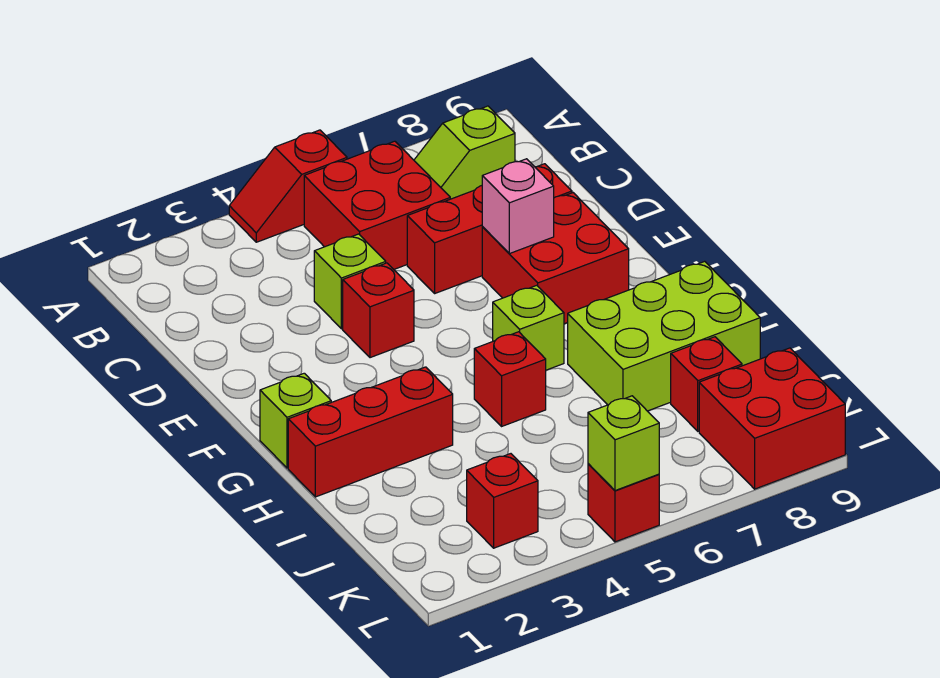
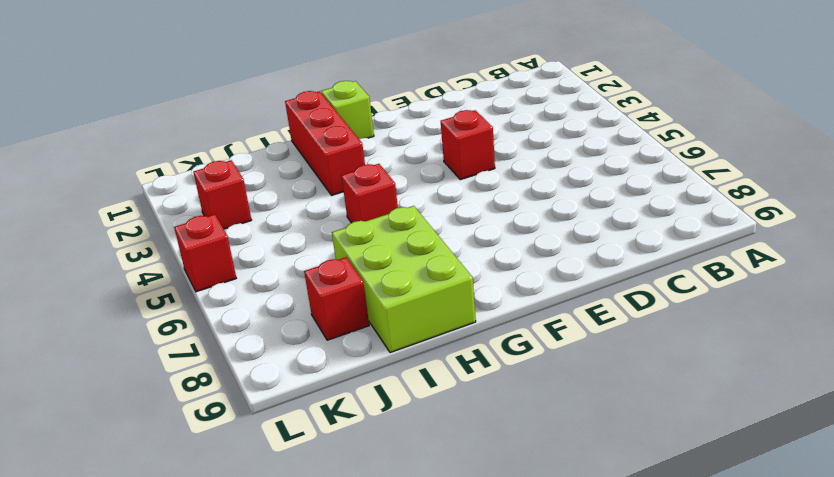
none -> red 1x2 slope [229,130,347,242]
none -> red 2x2 brick [304,141,450,269]
none -> lime 1x2 slope [414,106,515,199]

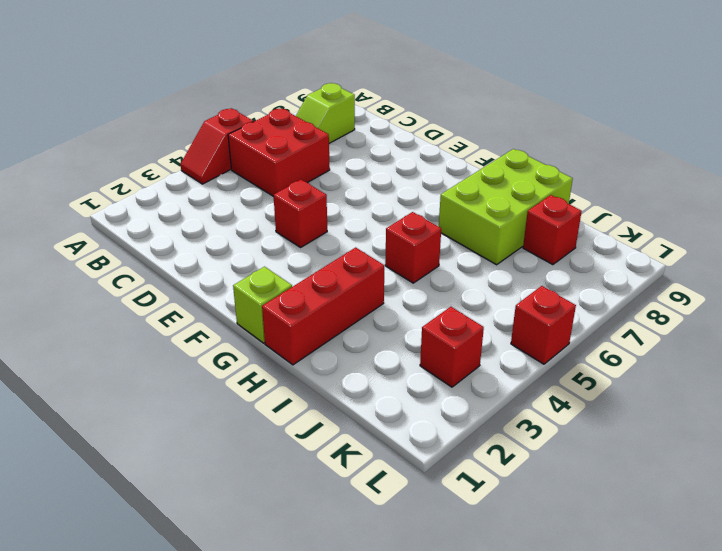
none -> lime 1x1 brick [314,234,386,329]
none -> red 1x3 brick [407,164,572,293]
none -> red 2x2 brick [482,193,629,324]

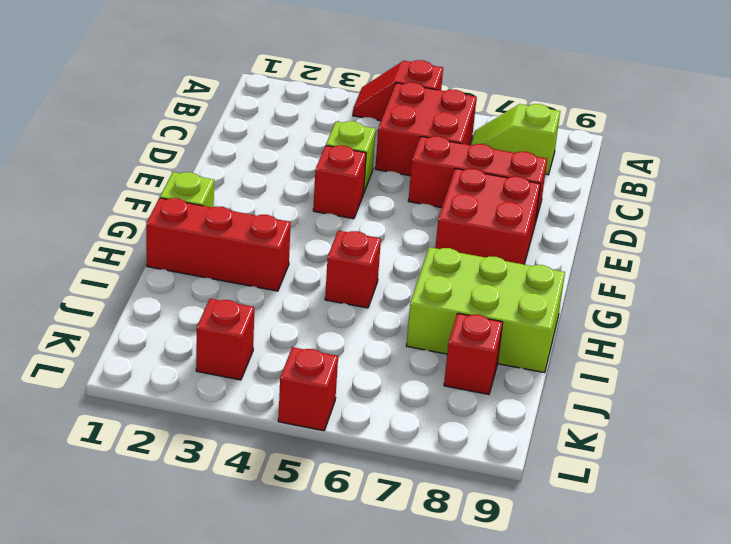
none -> lime 1x1 brick [493,285,564,370]
none -> red 2x2 brick [699,348,845,489]
none -> pink 1x1 brick [482,159,554,254]

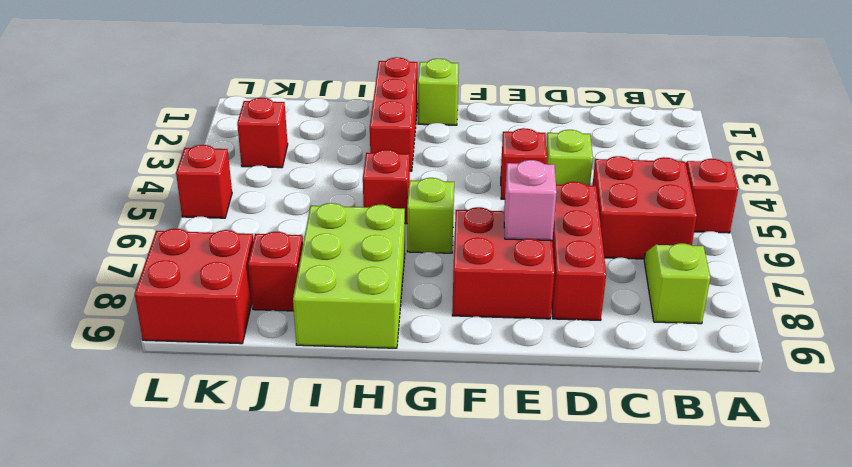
none -> lime 1x1 brick [588,396,659,491]

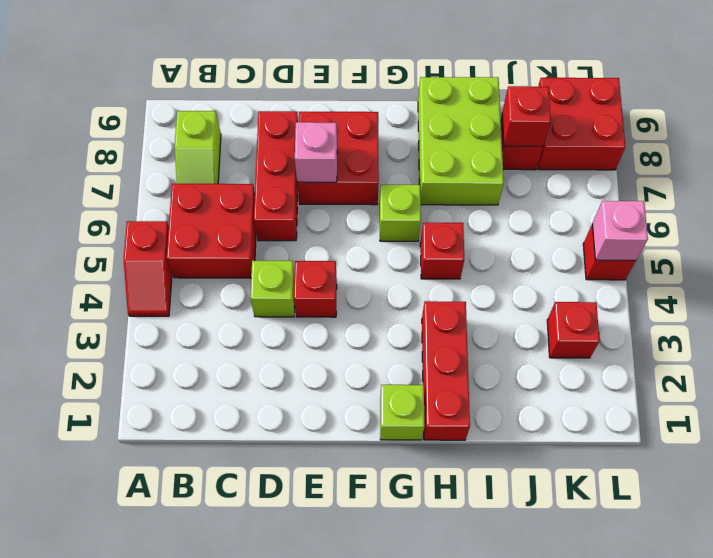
red 1x1 brick [502,86,551,146] -> none
pink 1x1 brick [592,201,648,260] -> lime 1x1 brick [588,396,659,491]

